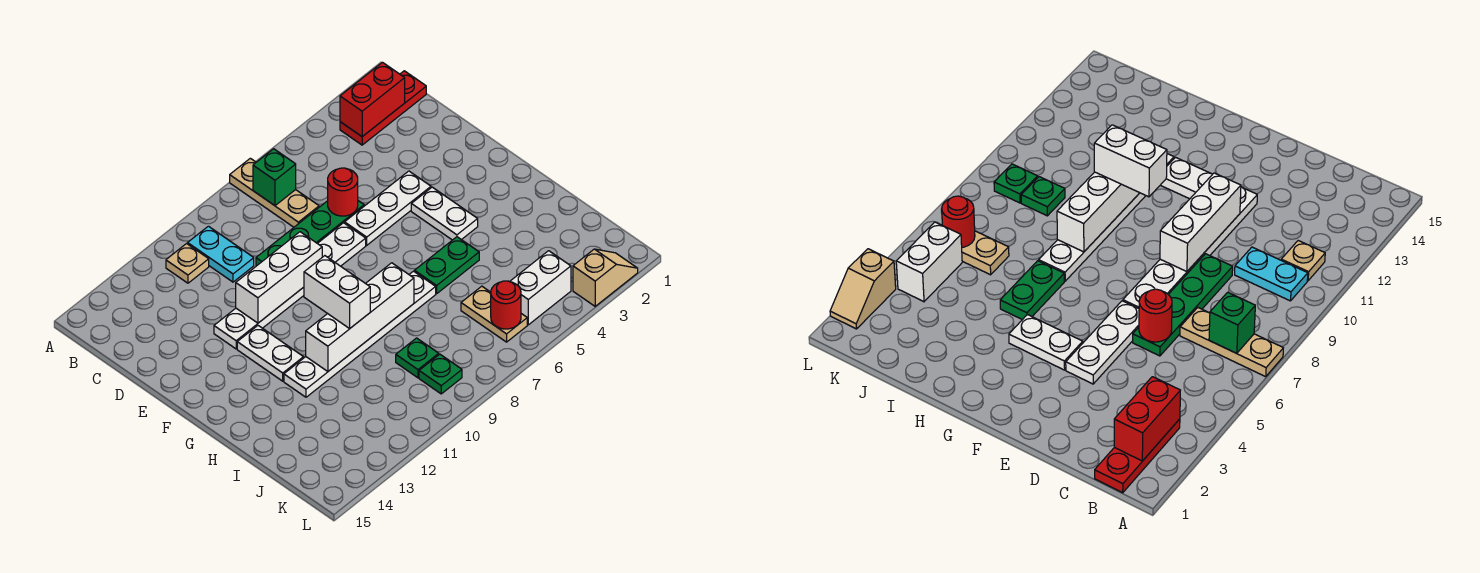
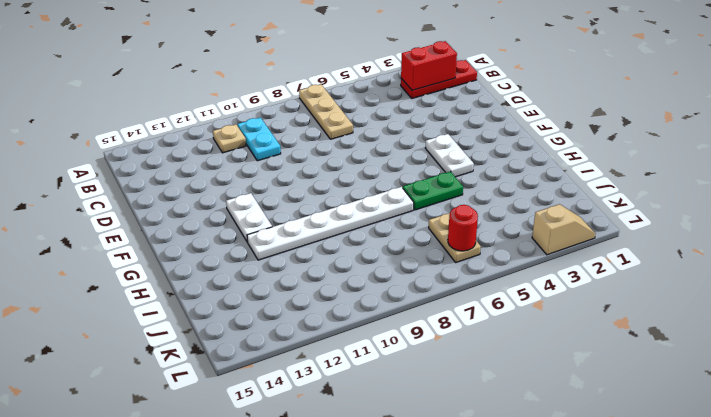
none -> green 1x4 plate [256,201,364,266]
none -> white 1x3 plate [345,171,431,245]
none -> white 1x6 plate [214,223,366,349]

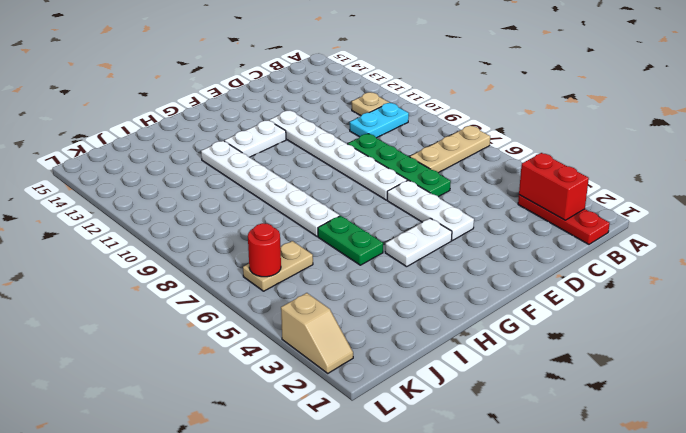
none -> green 1x1 plate [396,338,439,378]
none -> white 1x2 brick [510,251,571,325]
none -> green 1x1 plate [419,354,462,394]

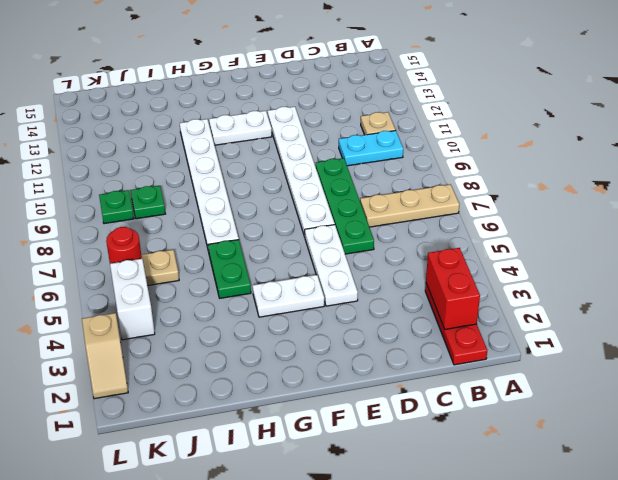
none -> green 1x1 brick [253,149,296,206]
none -> red 1x1 round brick [328,168,358,216]
none -> white 1x3 brick [236,232,322,323]

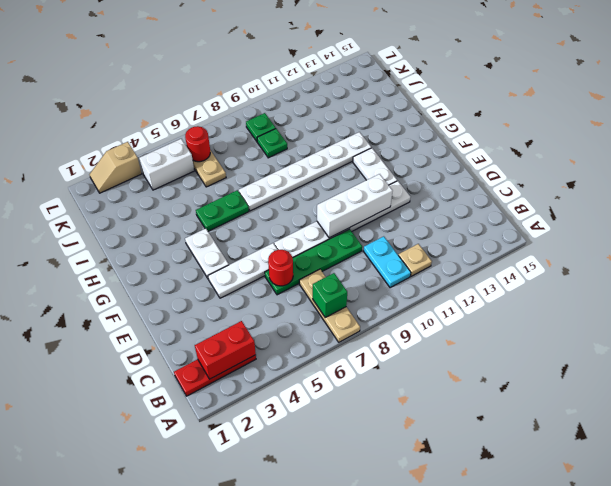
none -> white 1x4 brick [306,263,414,371]
none -> white 1x2 brick [304,256,370,328]

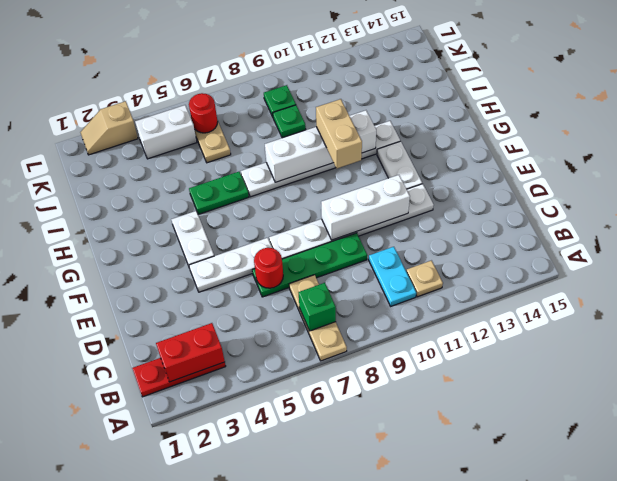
tan 1x2 brick [316,99,362,168] -> white 1x2 brick [304,256,370,328]

